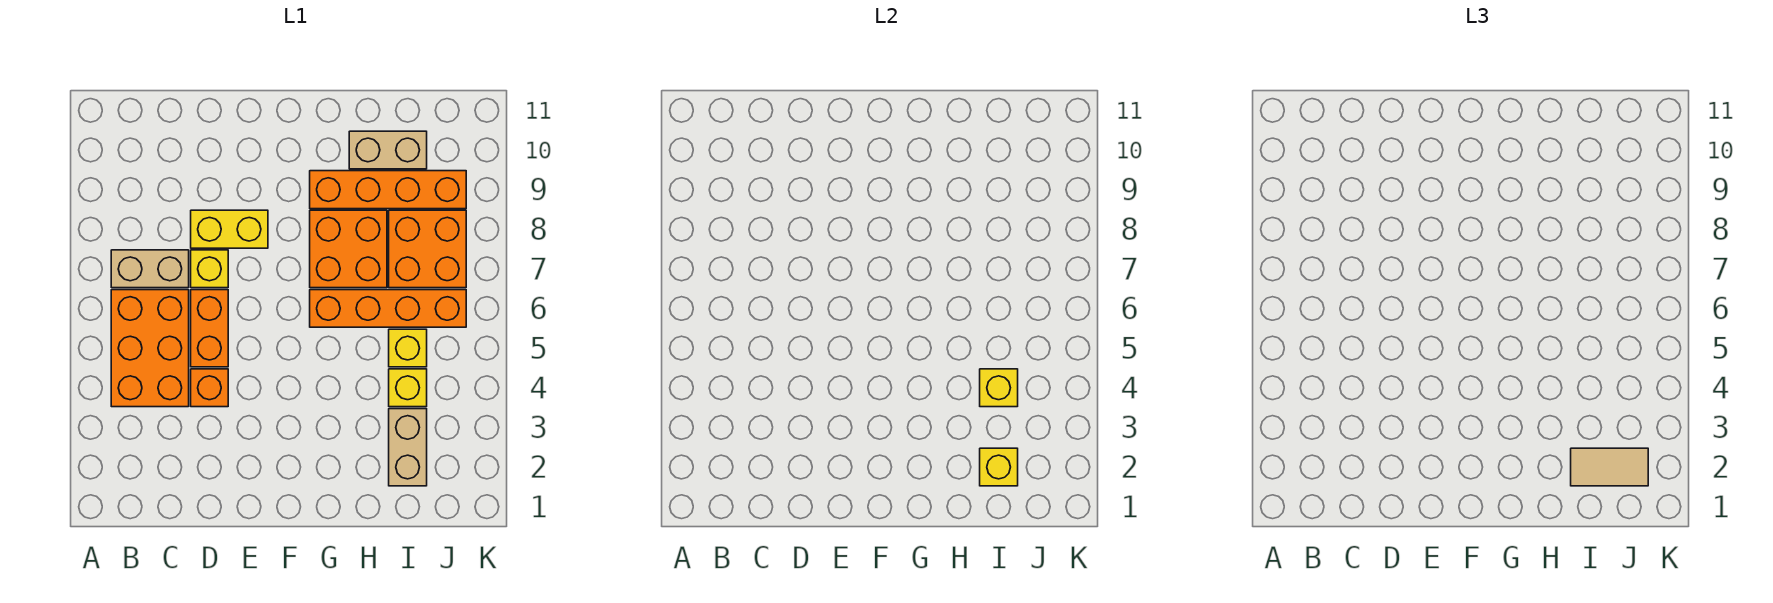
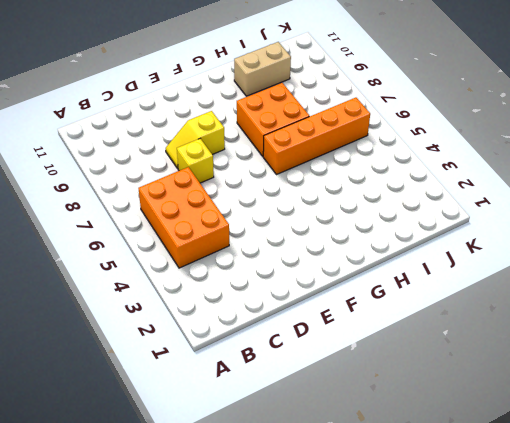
yellow 1x2 slope [166,111,225,169] -> yellow 1x2 brick [191,210,268,248]
none -> tan 1x2 brick [111,250,189,288]
none -> orange 1x1 brick [191,369,228,407]
none -> orange 1x2 brick [191,290,228,367]

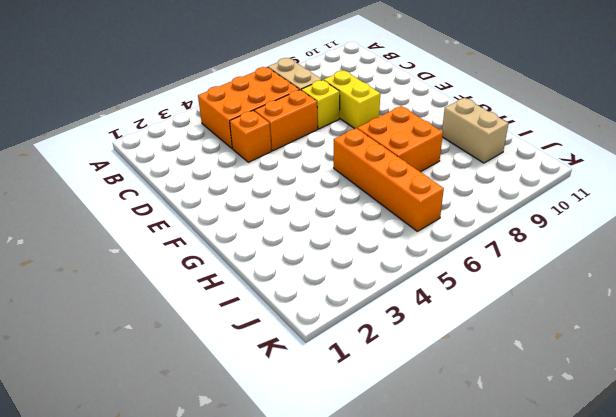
none -> orange 1x4 brick [310,171,466,209]
none -> tan 1x2 brick [389,409,427,486]
none -> yellow 1x1 brick [389,369,427,407]

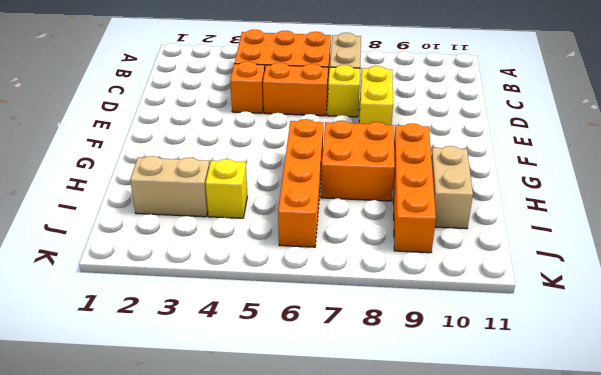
none -> yellow 1x1 brick [389,329,427,367]
none -> orange 2x2 brick [389,210,466,288]
none -> yellow 1x1 brick [980,448,1018,486]

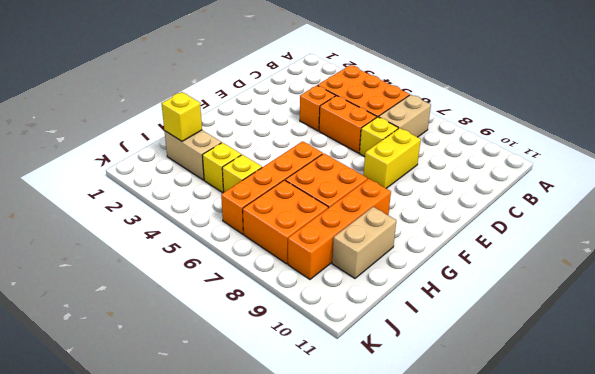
none -> yellow 1x1 brick [980,369,1018,407]
none -> tan 1x2 tile [1571,448,1648,486]

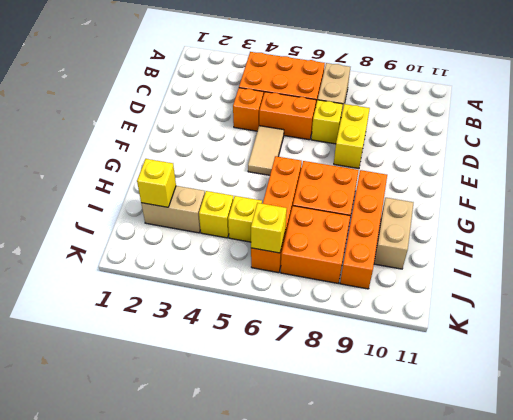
tan 1x2 tile [248,126,284,175] -> tan 1x2 tile moved to [1571,448,1648,486]
yellow 1x1 brick [251,203,287,253] -> yellow 1x1 brick moved to [980,369,1018,407]

